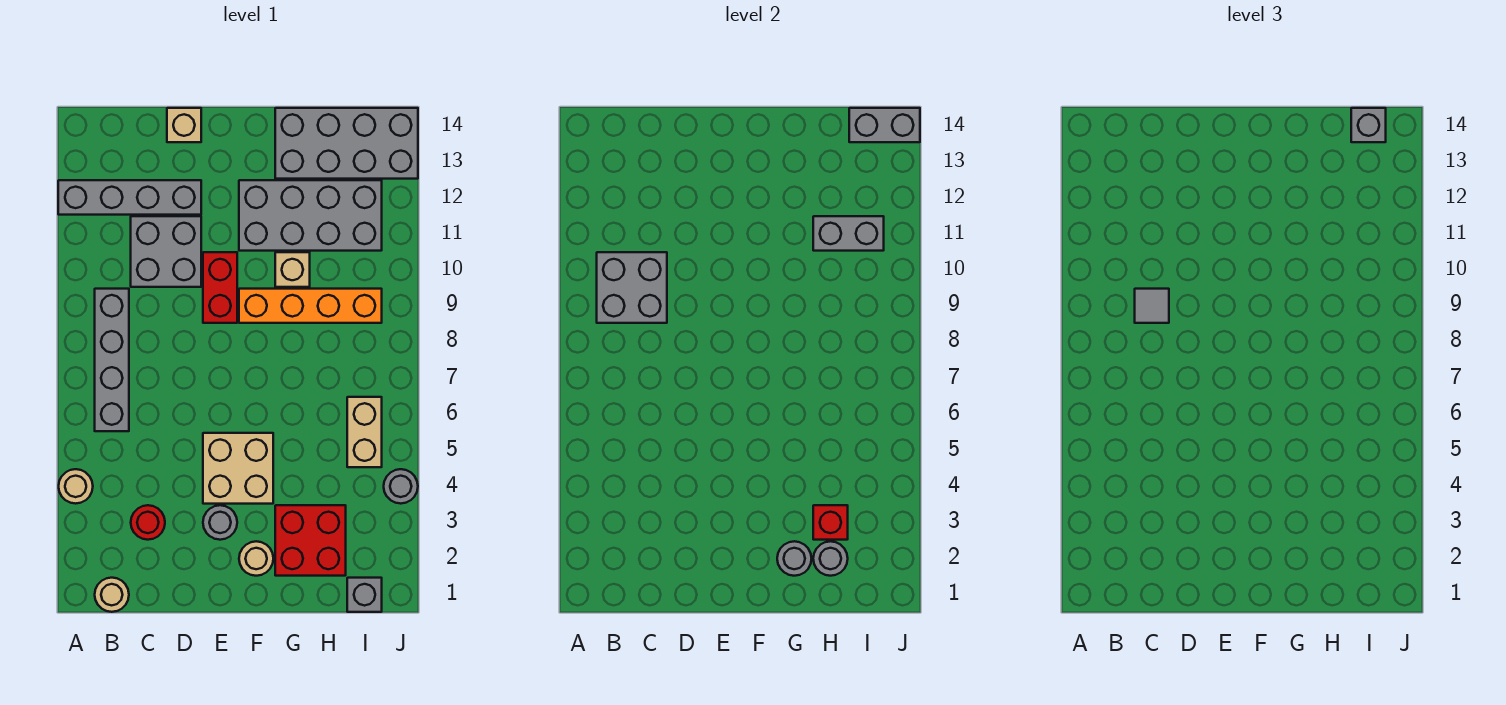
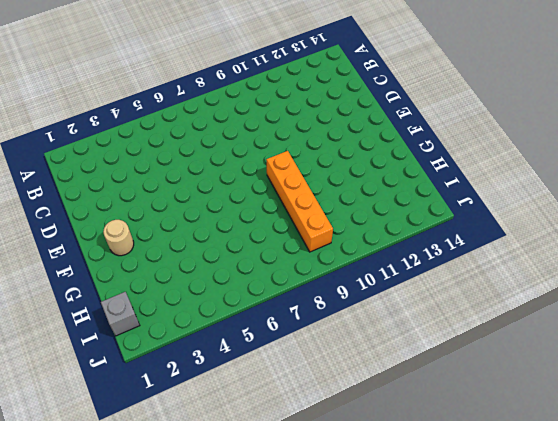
none -> tan 1x1 round brick [59,469,93,504]
none -> grey 1x4 brick [58,180,201,215]
none -> tan 1x1 round brick [95,578,129,612]

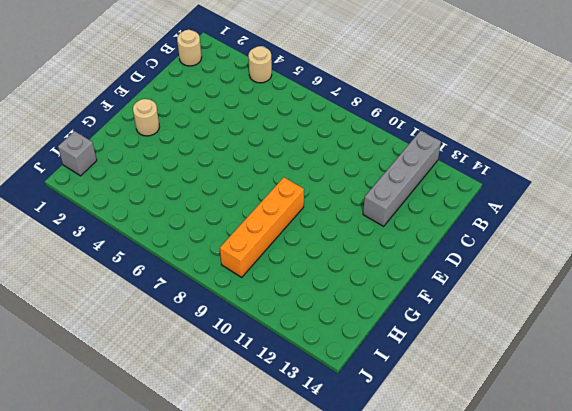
none -> grey 1x4 brick [95,289,129,431]
none -> red 1x1 round brick [131,505,165,540]
none -> grey 2x2 brick [131,216,201,287]

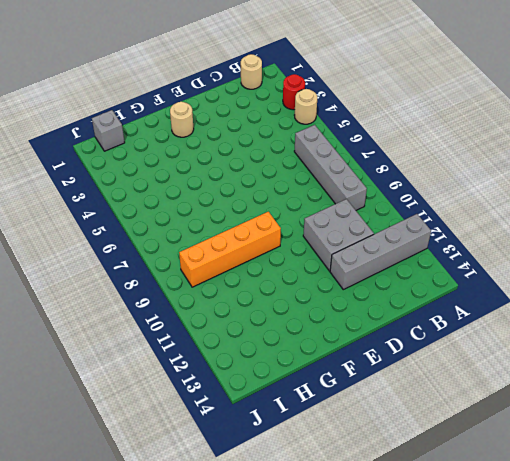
red 1x1 round brick [283,74,305,110] -> red 1x1 round brick moved to [131,505,165,540]
none -> tan 1x1 brick [167,108,201,142]
none -> grey 1x1 round brick [203,505,237,540]
none -> tan 2x2 brick [203,433,273,504]

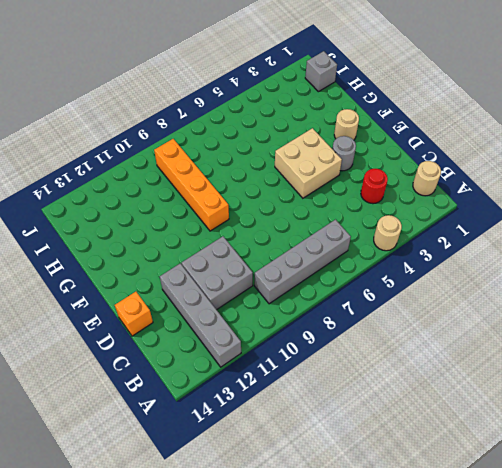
orange 1x1 brick [115,292,153,336] -> tan 1x1 brick [167,108,201,142]
none -> red 1x2 brick [203,252,237,323]
none -> grey 2x4 brick [239,180,382,251]
none -> red 2x2 brick [275,505,346,576]

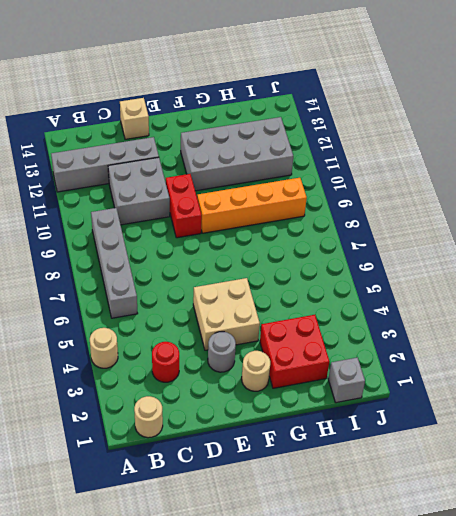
none -> tan 1x1 brick [275,252,310,287]
none -> grey 2x4 brick [275,108,418,179]
none -> tan 1x2 brick [347,397,382,467]

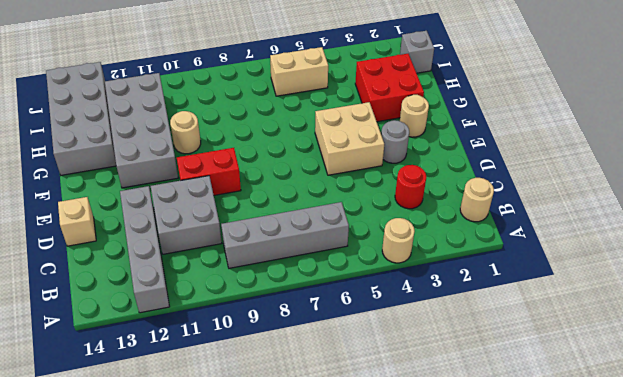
tan 1x1 round brick [170,111,201,154] -> tan 1x1 brick [275,252,310,287]
none -> orange 1x4 brick [239,289,382,323]
none -> grey 1x1 round brick [384,469,418,504]
none -> grey 2x2 brick [597,252,667,323]

